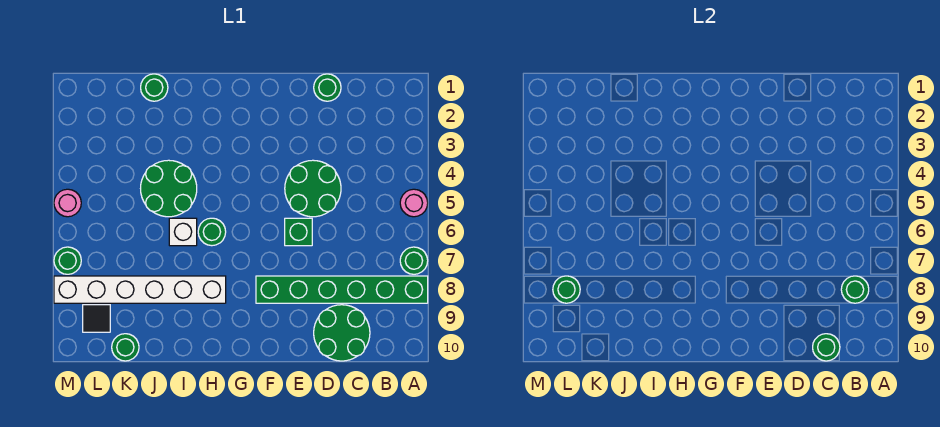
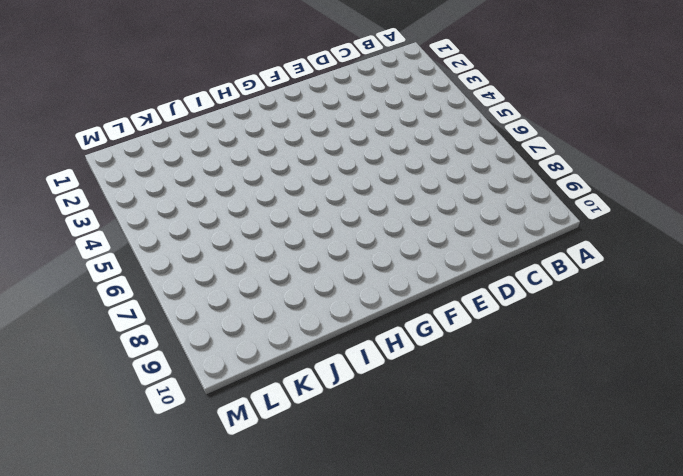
none -> pink 1x1 round brick [400,189,428,217]
none -> green 1x1 round brick [400,247,428,274]
none -> green 1x6 brick [256,276,428,303]

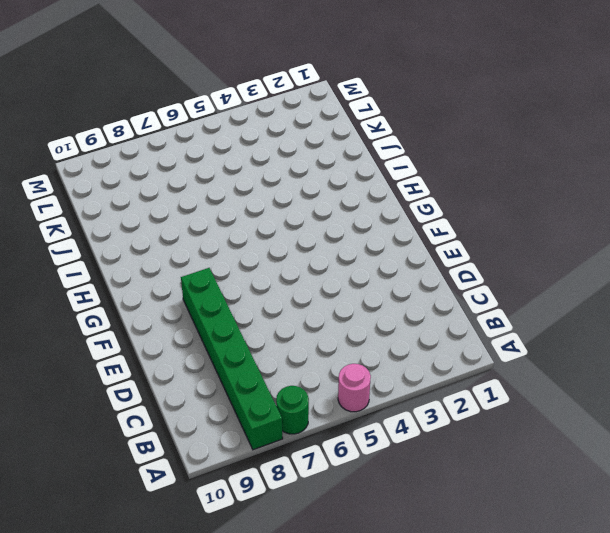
none -> green 2x2 round brick [314,305,370,361]
none -> green 1x1 round brick [314,74,341,101]
none -> green 2x2 round brick [285,160,341,217]

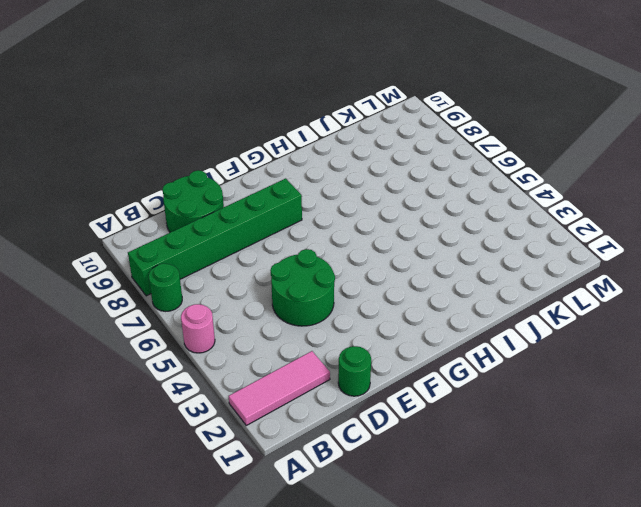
pink 1x3 tile [229,351,330,425] -> none
none -> green 1x1 brick [285,218,312,246]
none -> green 1x1 round brick [198,218,226,246]
none -> white 1x6 brick [54,276,226,303]

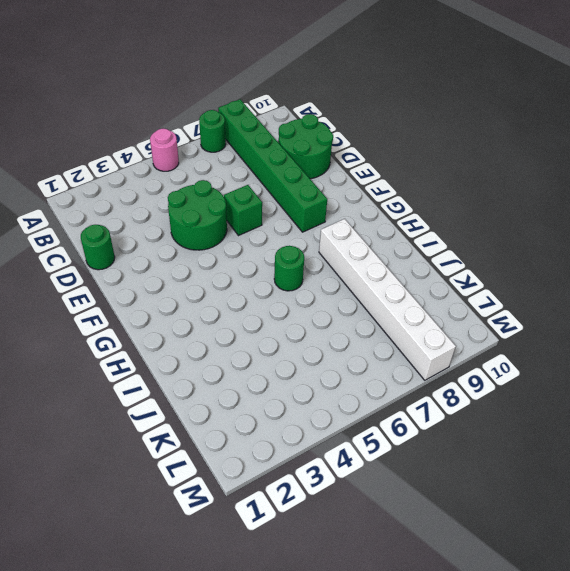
none -> green 2x2 round brick [141,160,197,217]
none -> white 1x1 brick [169,218,197,246]
none -> green 1x1 round brick [141,74,168,101]

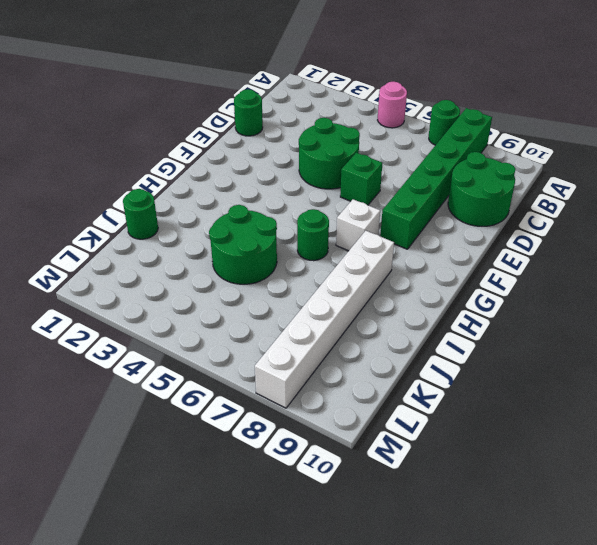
white 1x1 brick [336,199,380,251] -> white 1x1 brick moved to [169,218,197,246]
none -> green 1x1 round brick [112,334,139,361]
none -> black 1x1 tile [83,305,110,332]
none -> pink 1x1 round brick [54,189,81,217]

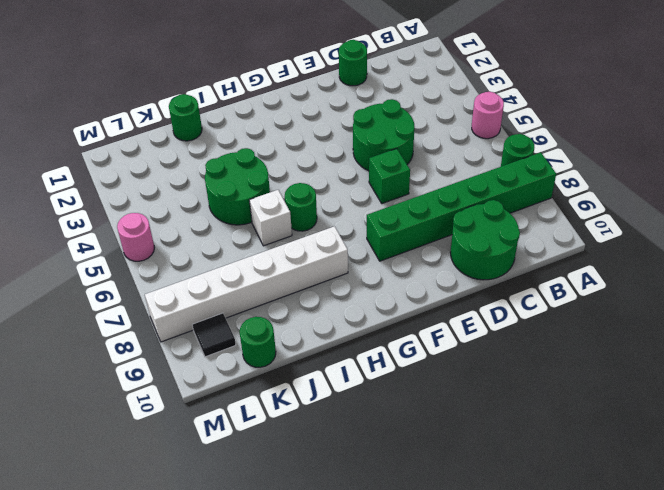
none -> green 1x1 round brick [54,247,81,274]
none -> green 1x1 round brick [841,276,869,303]
none -> green 1x1 round brick [813,334,840,361]

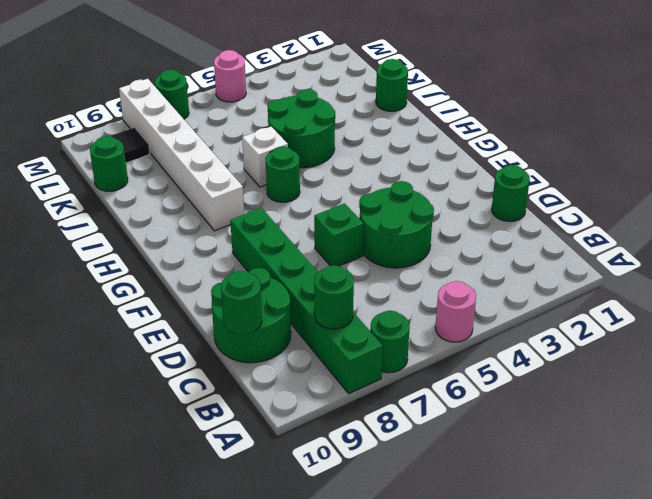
none -> green 1x1 round brick [553,276,580,303]

